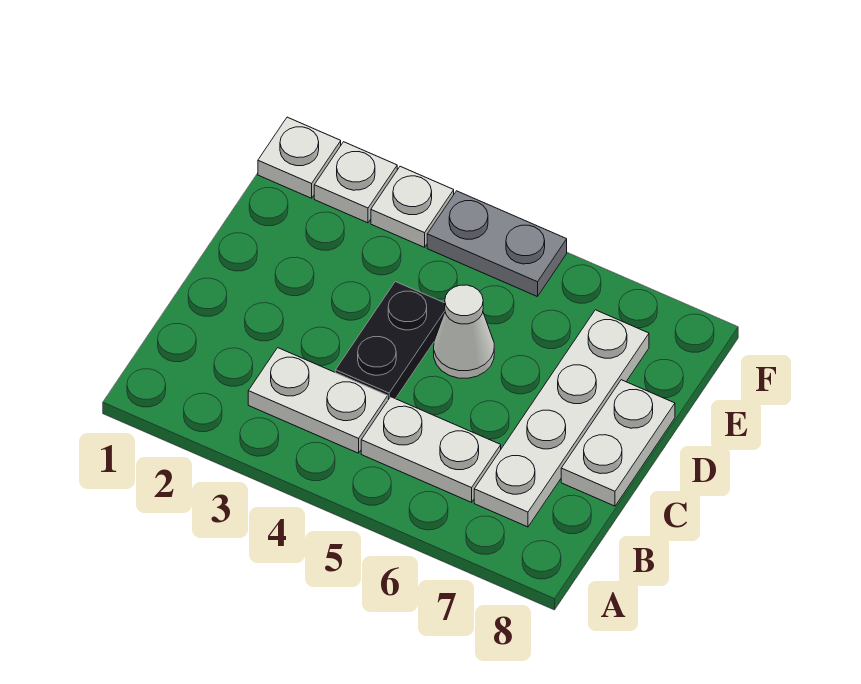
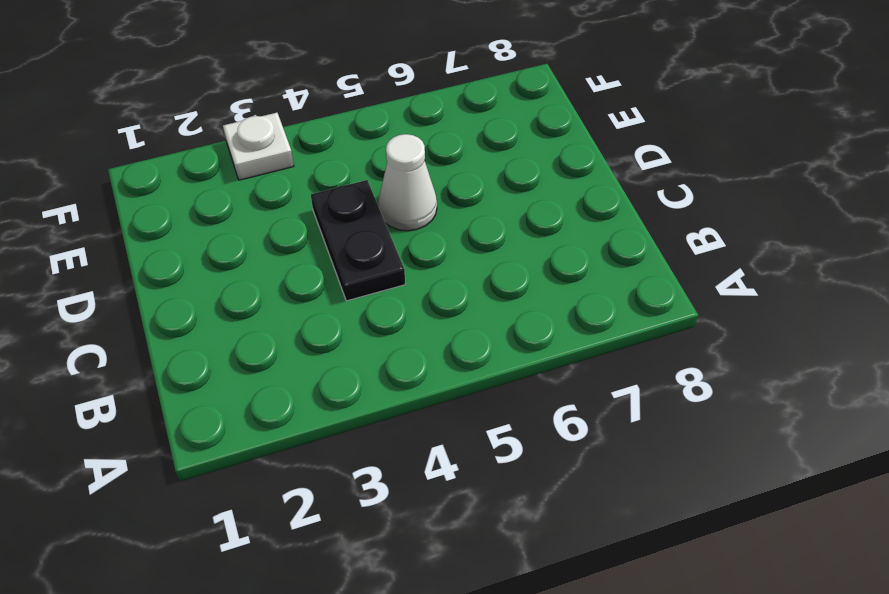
none -> white 1x2 plate [248,348,388,453]
none -> white 1x2 plate [361,397,501,502]

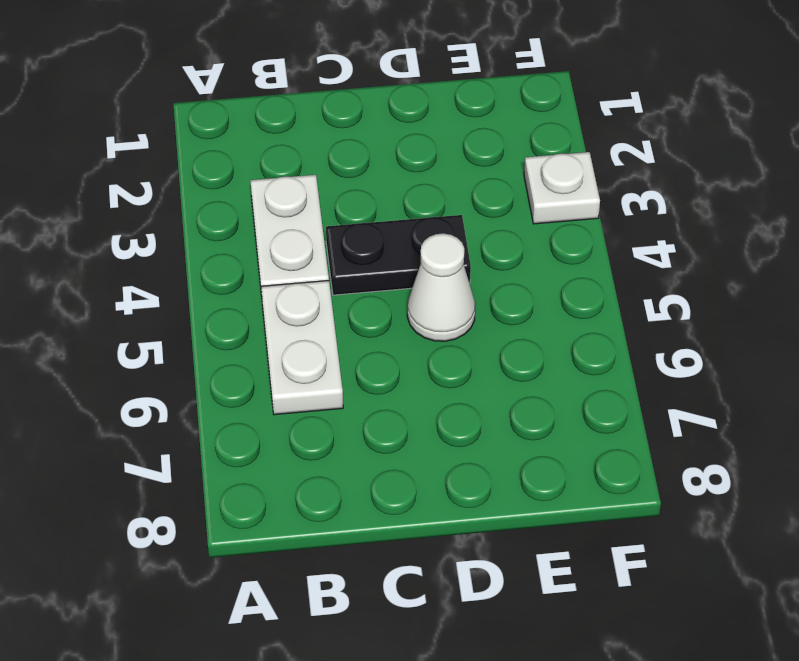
none -> white 1x4 plate [474,310,649,527]
none -> white 1x2 plate [561,380,675,506]

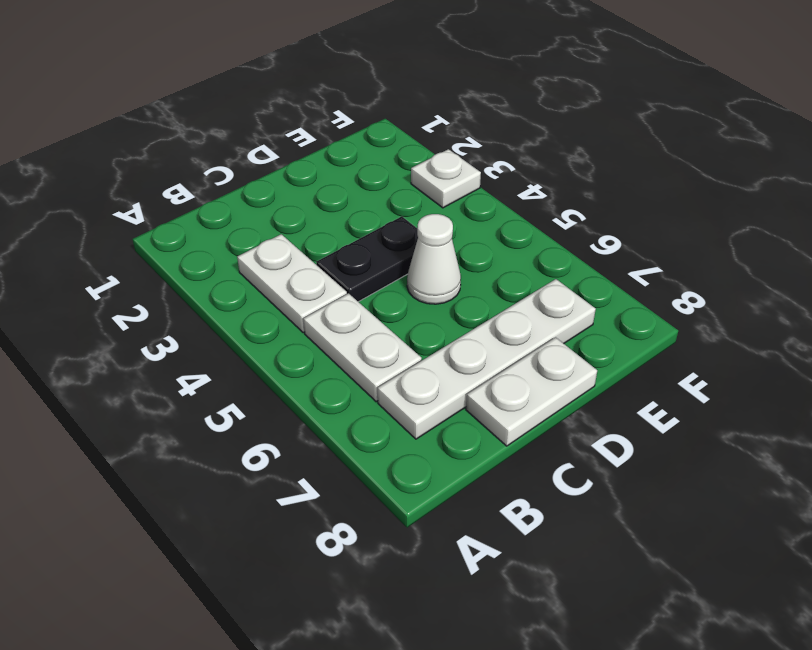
none -> white 1x1 plate [258,117,341,198]
none -> white 1x1 plate [314,142,397,223]

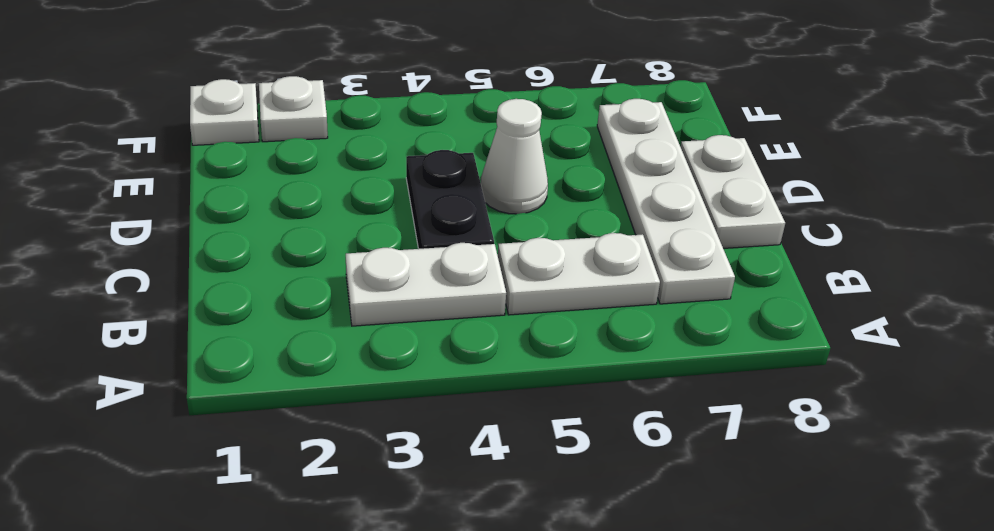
none -> white 1x1 plate [371,166,454,247]
none -> grey 1x2 plate [427,191,567,297]

